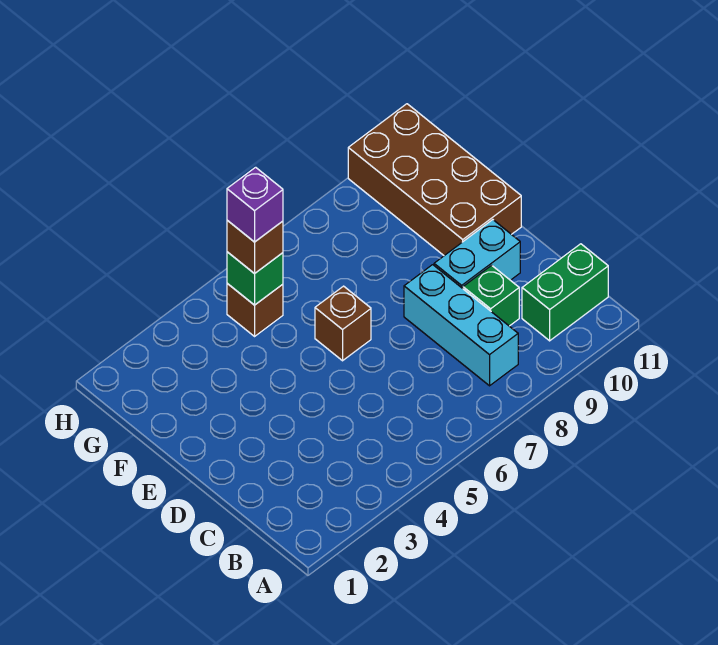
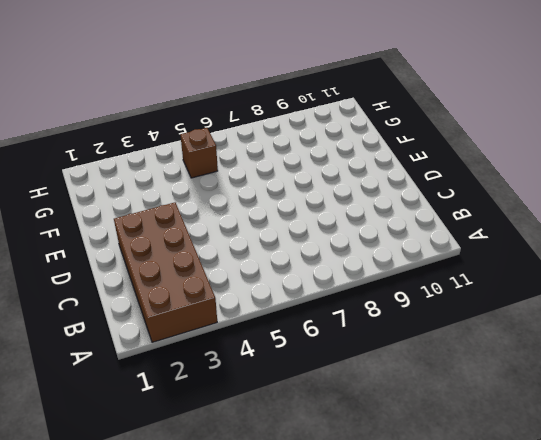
brown 2x4 brick [114,203,217,342] -> brown 2x4 brick moved to [348,104,521,256]
none -> cyan 1x3 brick [404,265,518,386]
none -> green 1x2 brick [522,244,608,341]

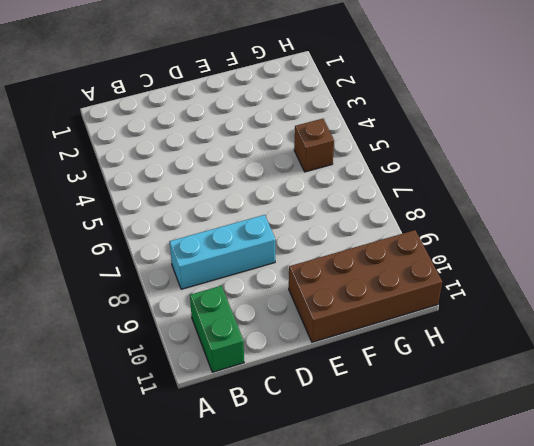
none -> green 1x1 brick [463,265,519,326]
none -> cyan 1x2 brick [434,220,520,288]

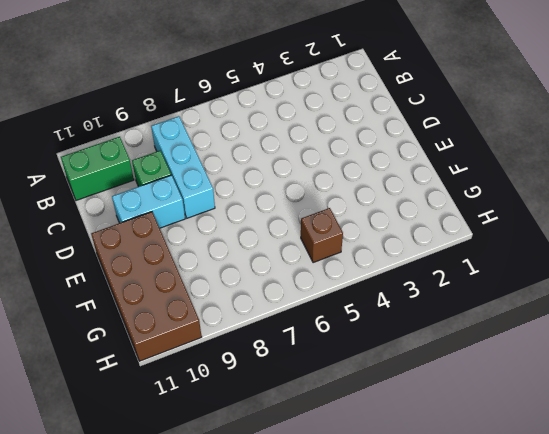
none -> brown 1x1 brick [315,286,371,361]
none -> green 1x1 brick [227,252,283,305]

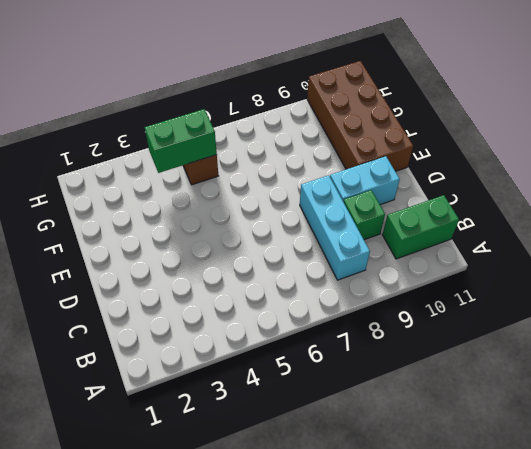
green 1x2 brick [145,109,217,173] -> green 1x1 brick [227,252,283,305]
none -> brown 1x1 brick [315,286,371,361]
none -> brown 1x1 brick [227,220,283,274]

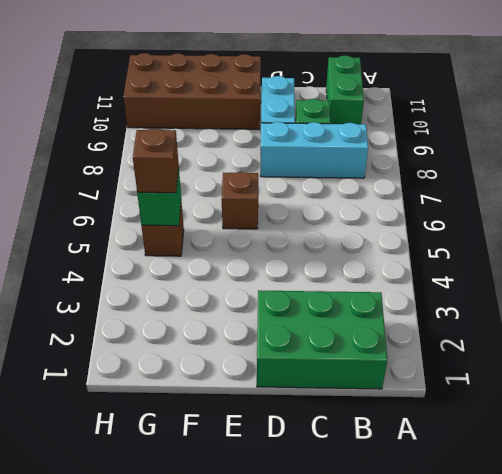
green 2x3 brick [257,291,388,389] -> none
none -> purple 1x1 brick [227,167,283,242]

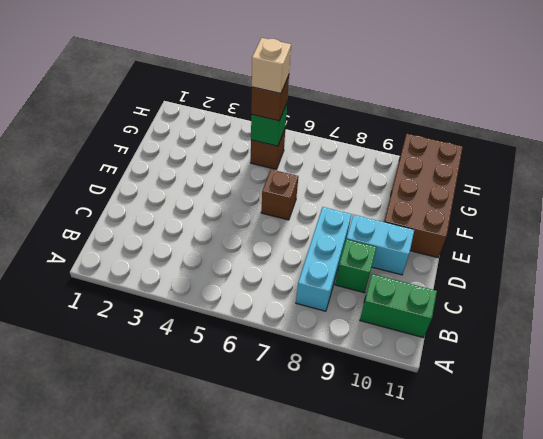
tan 1x1 brick [252,38,291,94] -> purple 1x1 brick [227,167,283,242]

